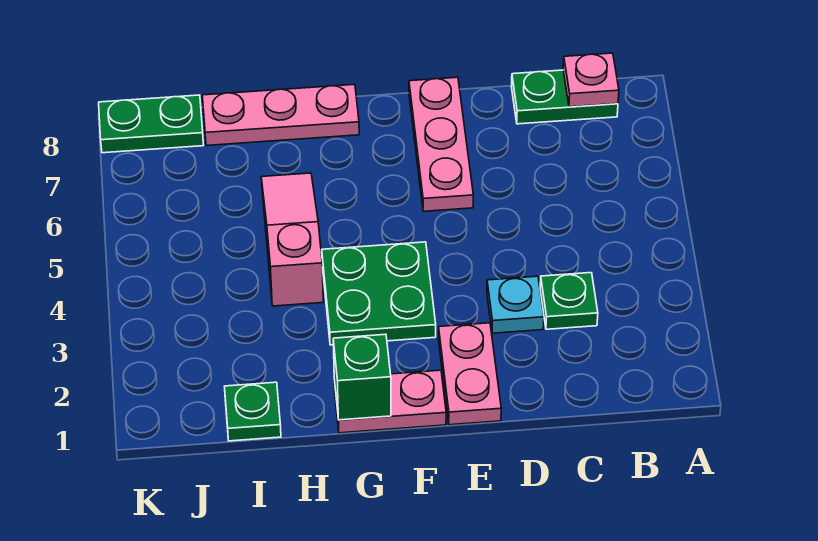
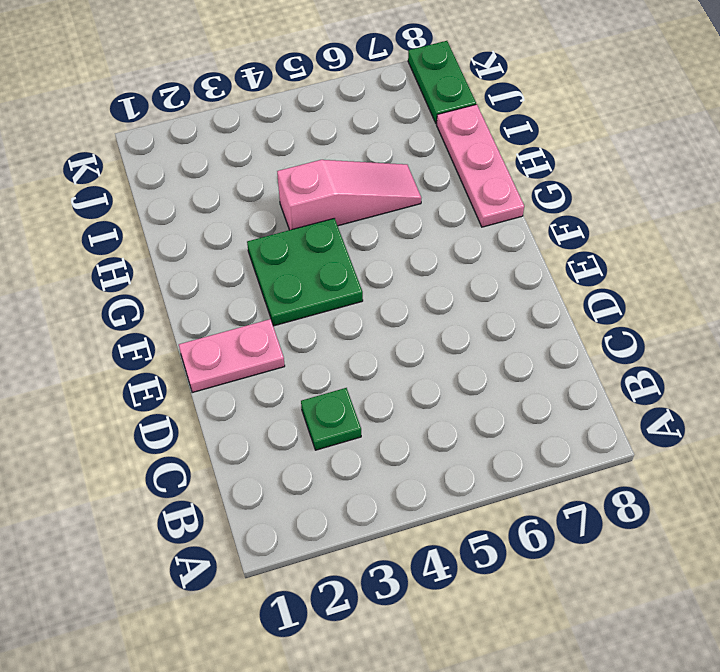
none -> green 1x2 plate [511,70,618,124]
none -> cyan 1x1 plate [487,276,544,333]
none -> pink 1x3 plate [409,77,473,211]

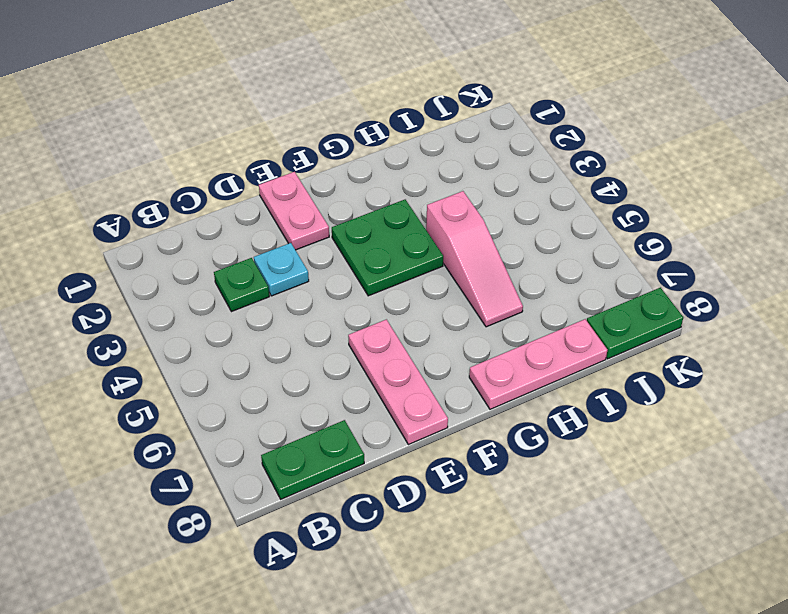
none -> pink 1x2 plate [334,370,446,433]
none -> green 1x1 plate [224,382,281,441]
none -> pink 1x1 plate [563,53,619,107]

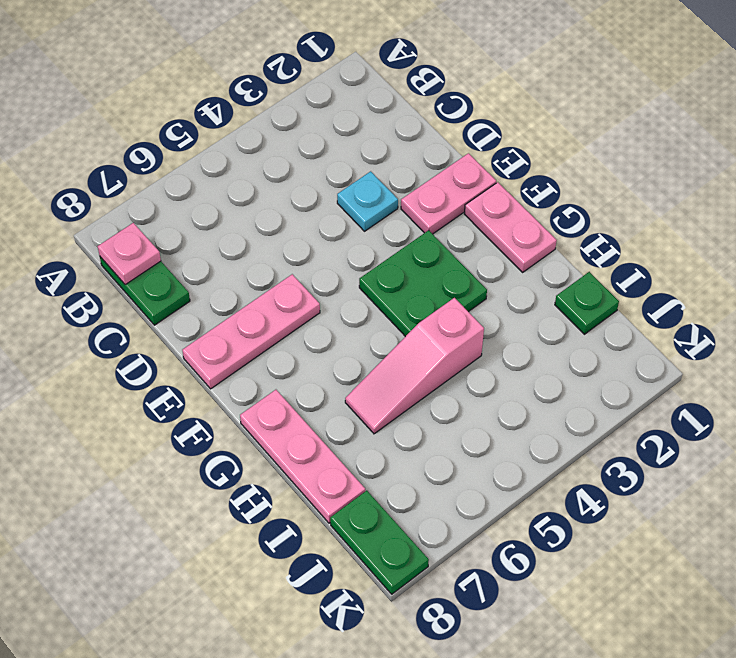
none -> green 1x1 plate [540,273,598,329]
none -> green 1x1 brick [333,334,391,420]

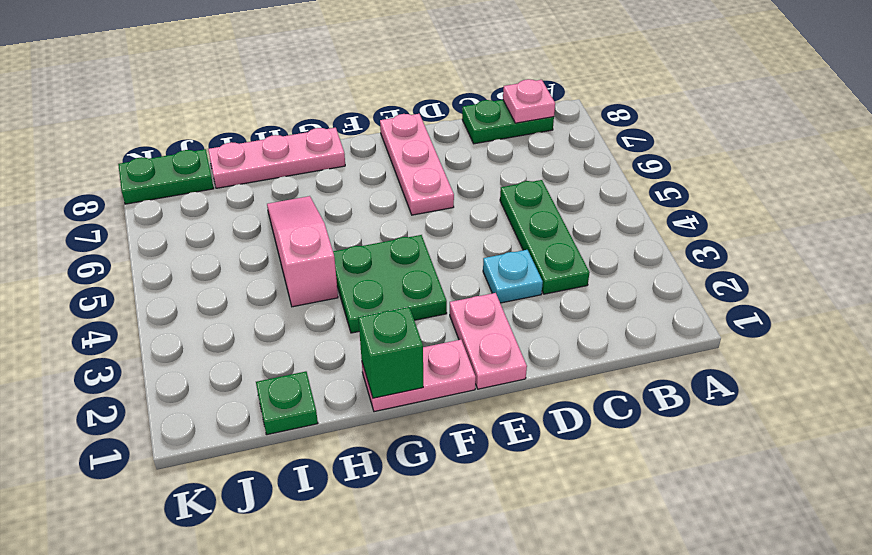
green 1x3 plate [500,180,590,294] -> green 1x1 plate [540,273,598,329]

